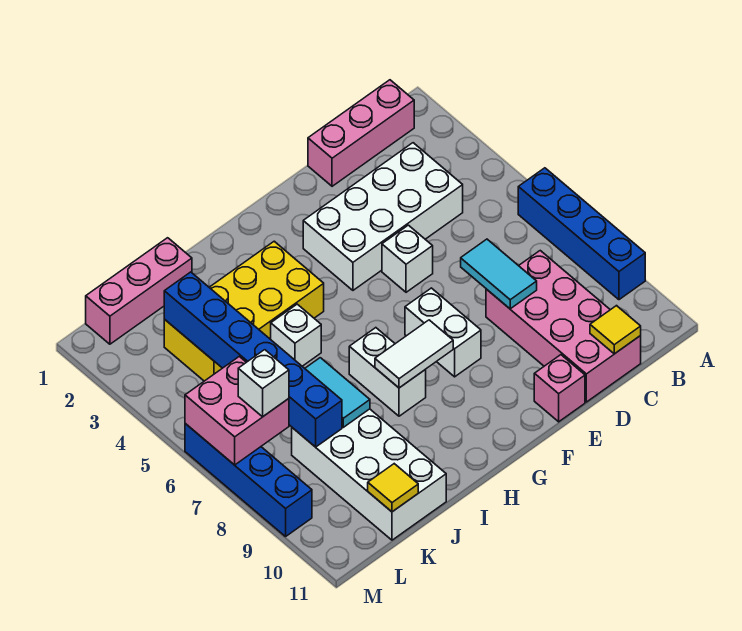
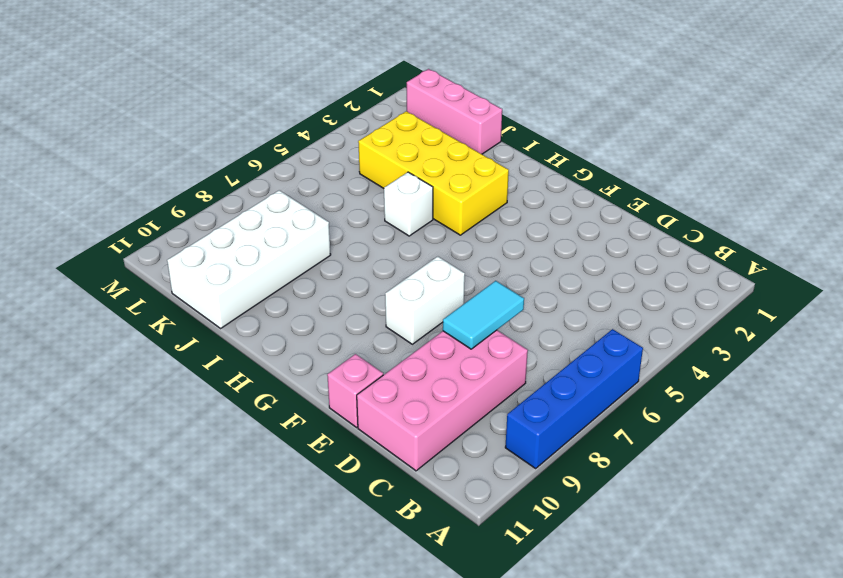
none -> pink 1x3 brick [308,80,414,186]
none -> white 2x4 brick [303,143,463,290]
none -> white 1x1 brick [382,225,433,292]

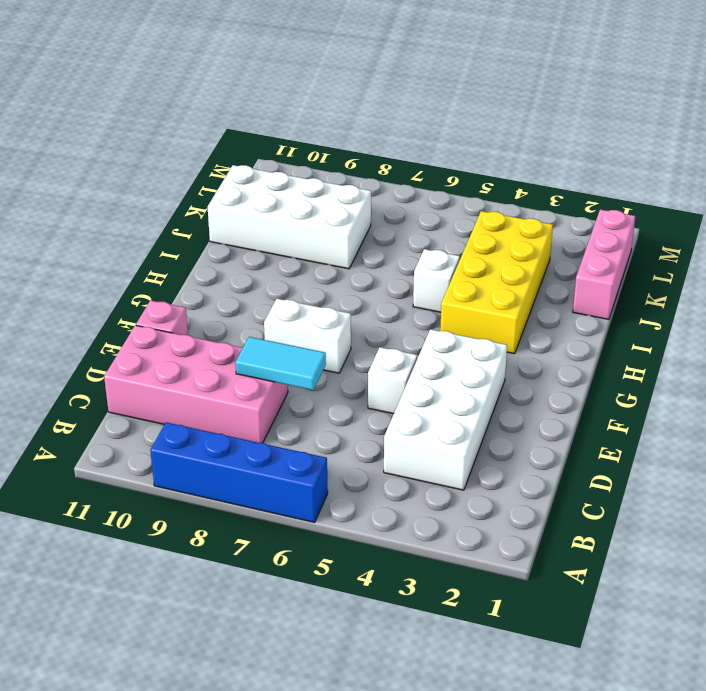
none -> pink 1x3 brick [308,80,414,186]
none -> white 1x2 brick [349,328,426,416]
none -> blue 1x4 brick [185,424,312,536]

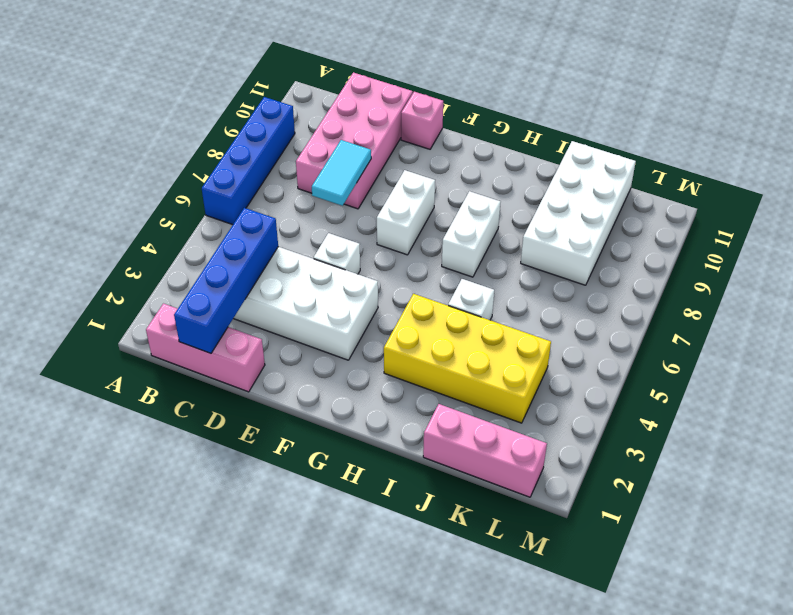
blue 1x4 brick [174,208,278,353] -> blue 1x4 brick moved to [185,424,312,536]
none -> yellow 1x1 tile [590,306,641,354]
none -> white 1x2 tile [375,320,453,388]
none -> cyan 1x2 tile [305,358,370,427]

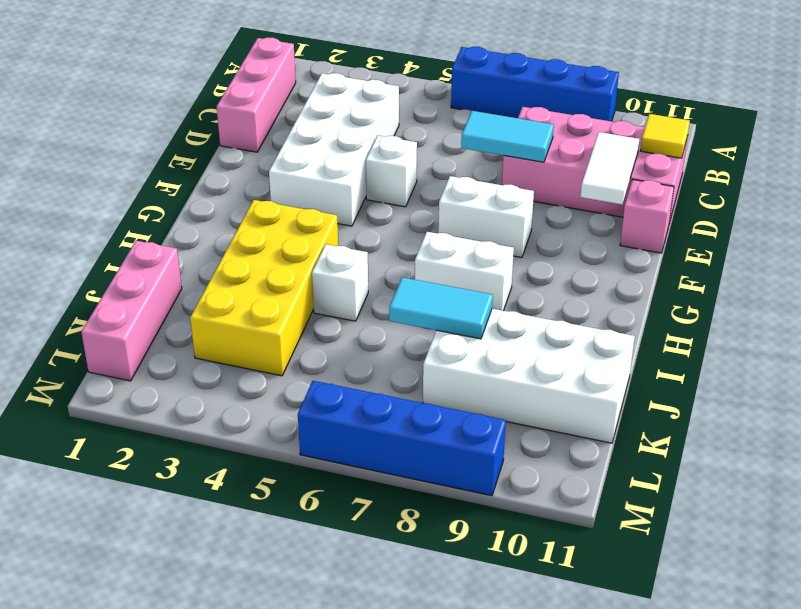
white 1x2 tile [580,132,639,204] -> white 1x2 tile moved to [375,320,453,388]
none -> blue 1x6 brick [164,272,342,447]
none -> yellow 1x1 tile [368,464,418,512]
none -> pink 2x2 brick [185,357,289,465]

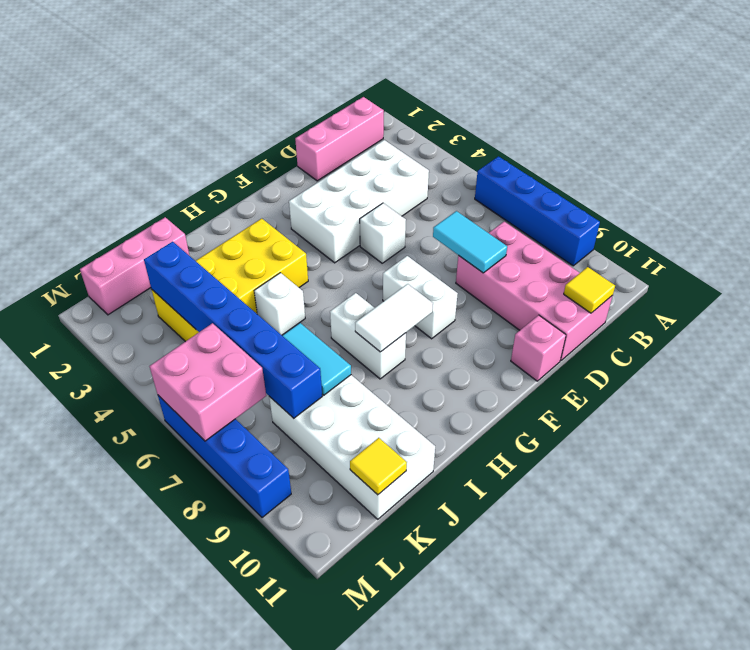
none -> white 1x1 brick [238,350,289,417]

